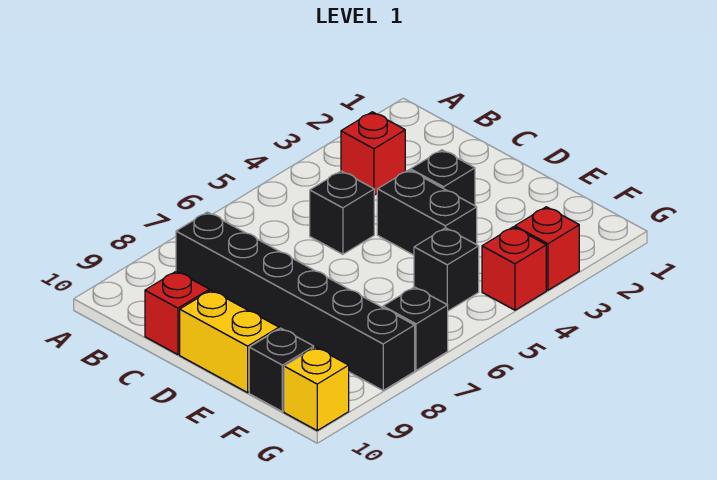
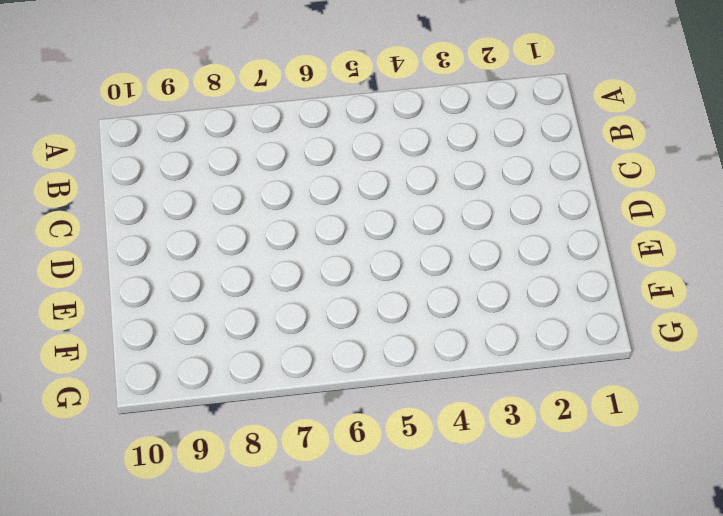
none -> red 1x1 brick [341,112,405,195]
none -> black 1x6 brick [176,212,415,390]
none -> black 1x1 brick [310,171,374,254]

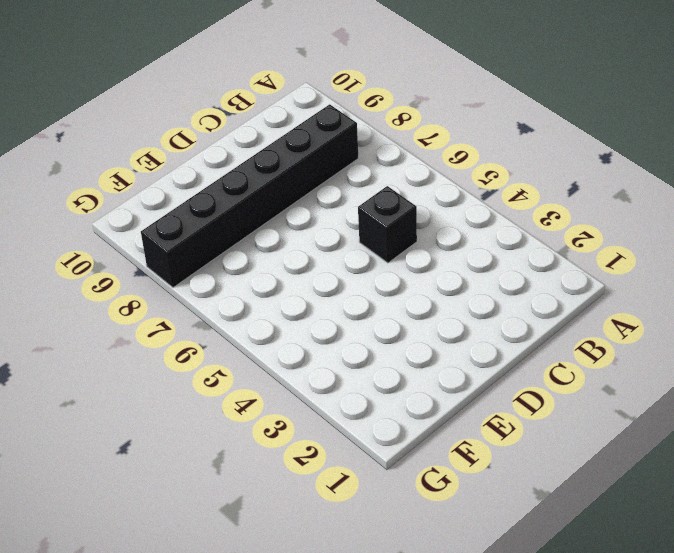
none -> red 1x1 brick [341,112,405,195]
none -> red 1x1 brick [145,271,209,355]
none -> black 1x1 brick [410,150,475,206]

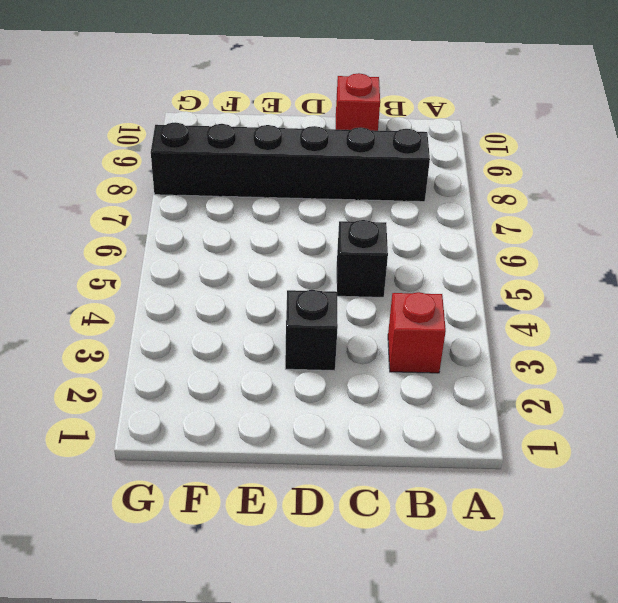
none -> black 1x2 brick [377,170,477,255]
none -> yellow 1x2 brick [180,290,279,393]
none -> black 1x1 brick [414,228,479,311]

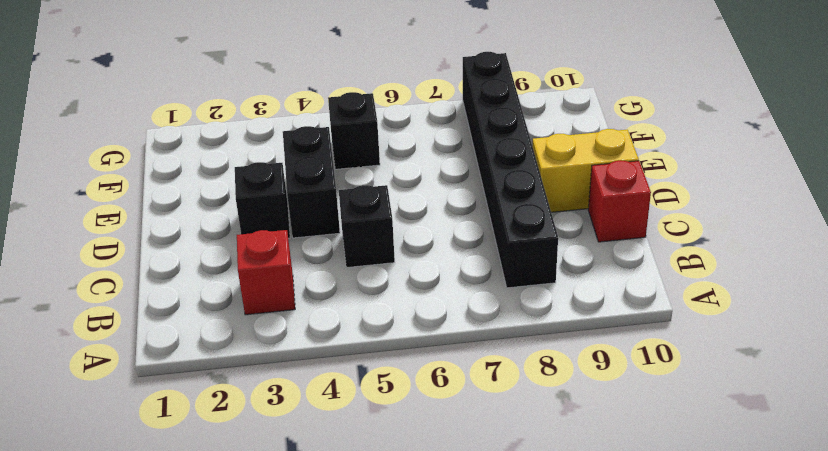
yellow 1x2 brick [532,129,639,212] -> yellow 1x2 brick turned to [180,290,279,393]
none -> black 1x1 brick [249,328,314,412]
none -> red 1x1 brick [515,207,579,290]
none -> red 1x1 brick [482,227,546,310]

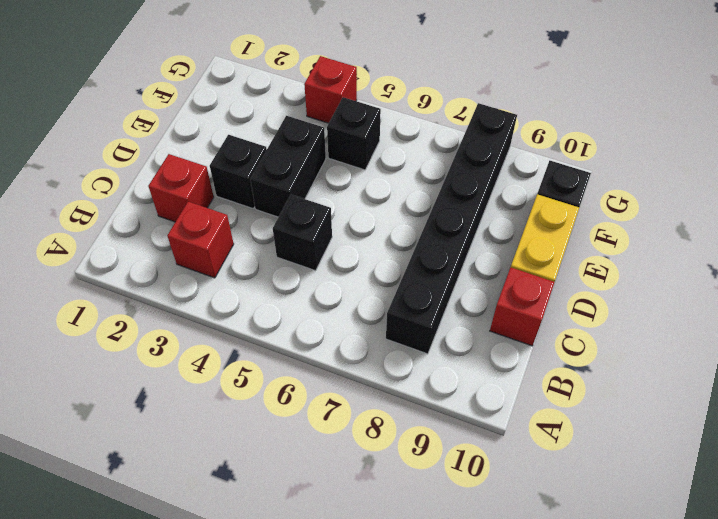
red 1x1 brick [148,154,214,222] -> red 1x1 brick moved to [515,207,579,290]
none -> black 1x1 brick [383,287,448,370]
none -> yellow 1x1 brick [284,347,349,430]

